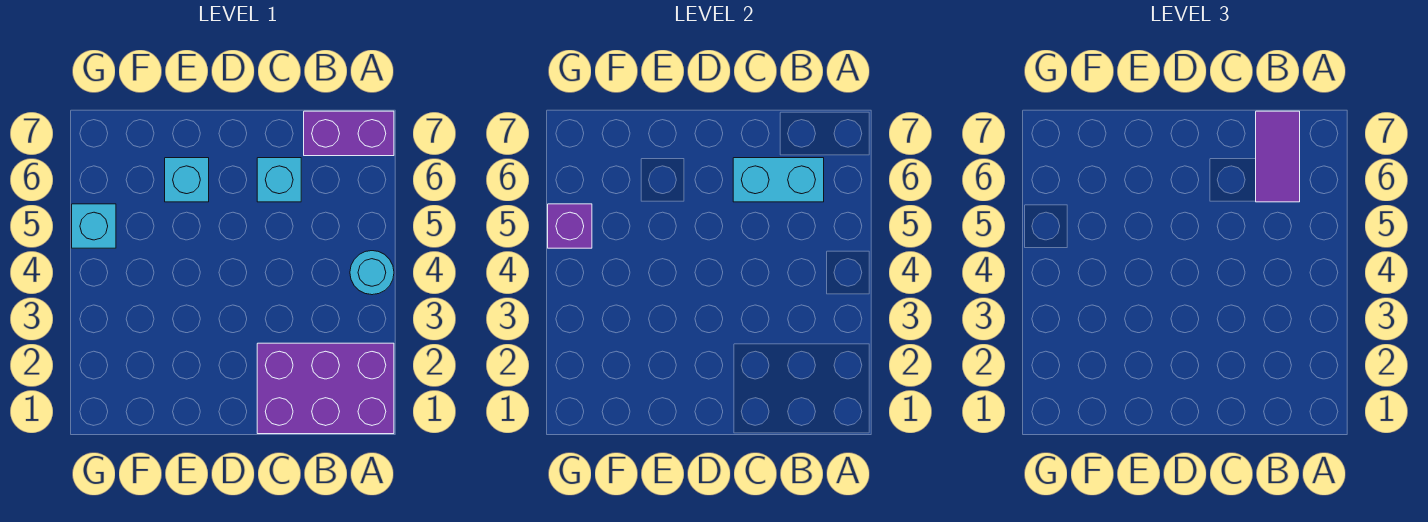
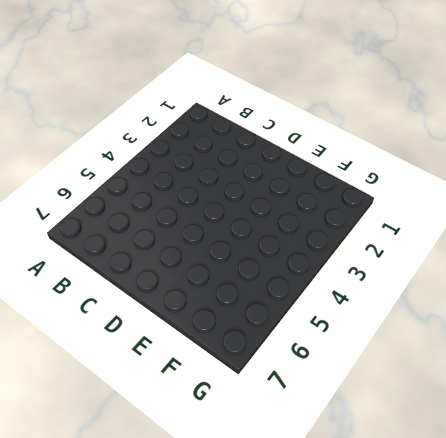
none -> purple 2x3 brick [257,343,394,434]
none -> cyan 1x1 round brick [350,251,394,295]

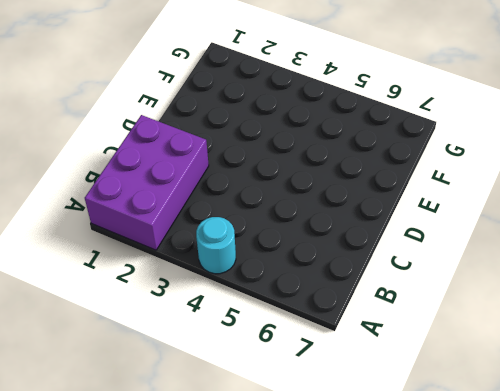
none -> purple 1x2 brick [304,111,394,156]
none -> cyan 1x1 brick [257,158,301,202]

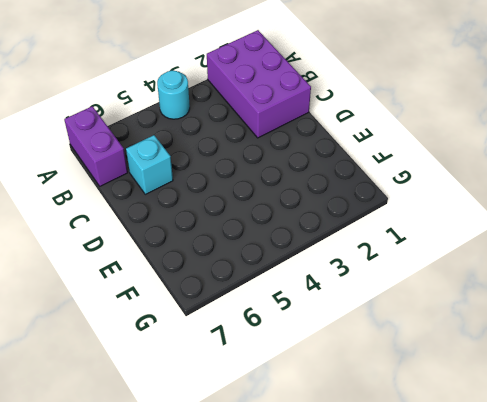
none -> cyan 1x1 brick [165,158,209,202]
none -> cyan 1x1 brick [72,204,116,248]

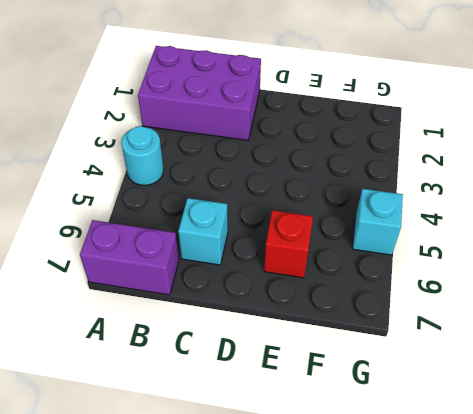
red 1x1 brick [264,210,313,278] -> cyan 1x1 brick [165,158,209,202]
none -> cyan 1x2 brick [733,158,824,202]
none -> purple 1x1 brick [548,204,592,248]

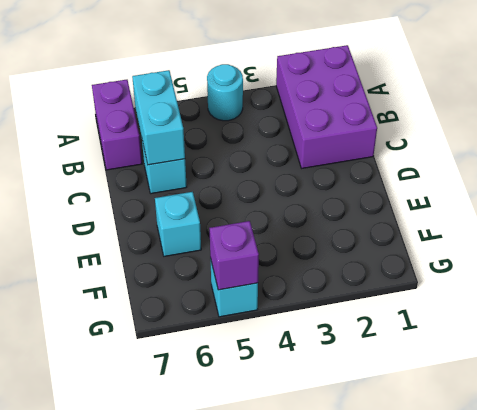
none -> purple 1x2 tile [1256,111,1300,202]

